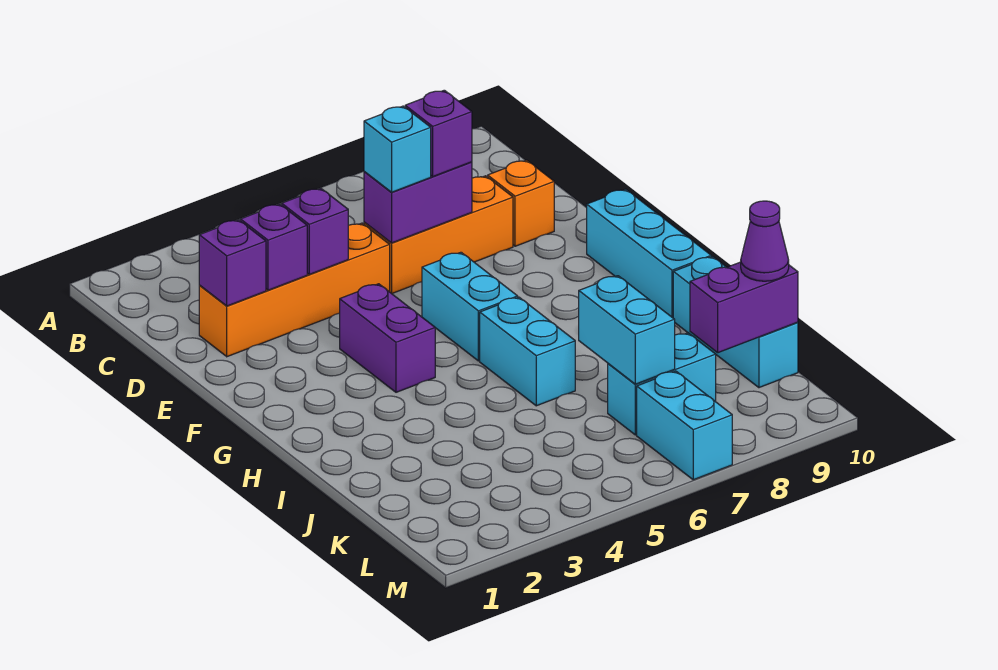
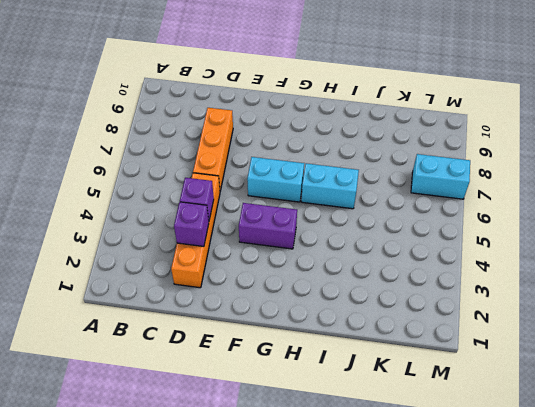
none -> orange 1x1 brick [488,160,554,246]
none -> cyan 1x3 brick [587,189,711,318]
none -> cyan 1x3 brick [673,257,798,388]

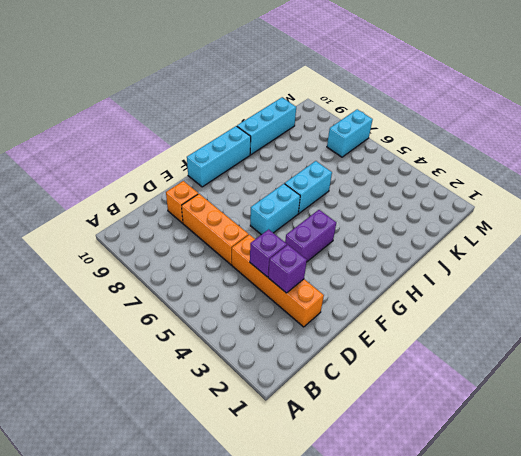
none -> cyan 1x2 brick [608,333,716,435]
none -> purple 1x1 brick [199,220,266,306]
none -> purple 1x2 brick [364,162,472,243]

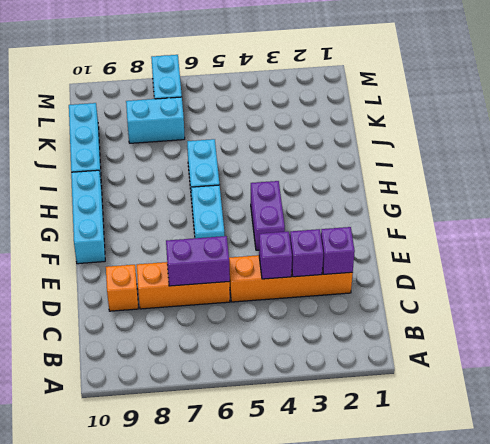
none -> cyan 1x2 brick [579,276,675,384]
none -> purple 1x2 brick [690,262,798,353]
none -> cyan 1x1 brick [364,106,431,192]

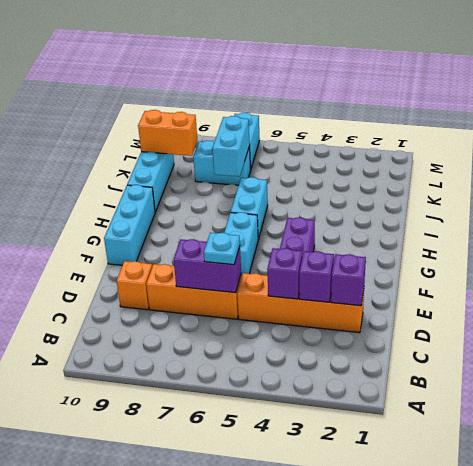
cyan 1x1 plate [204,233,240,265] -> cyan 1x1 brick [364,106,431,192]
orange 1x2 brick [138,110,197,156] -> purple 1x2 brick [690,262,798,353]
none -> purple 1x1 brick [405,90,472,176]
none -> purple 1x1 cone [741,201,789,281]

